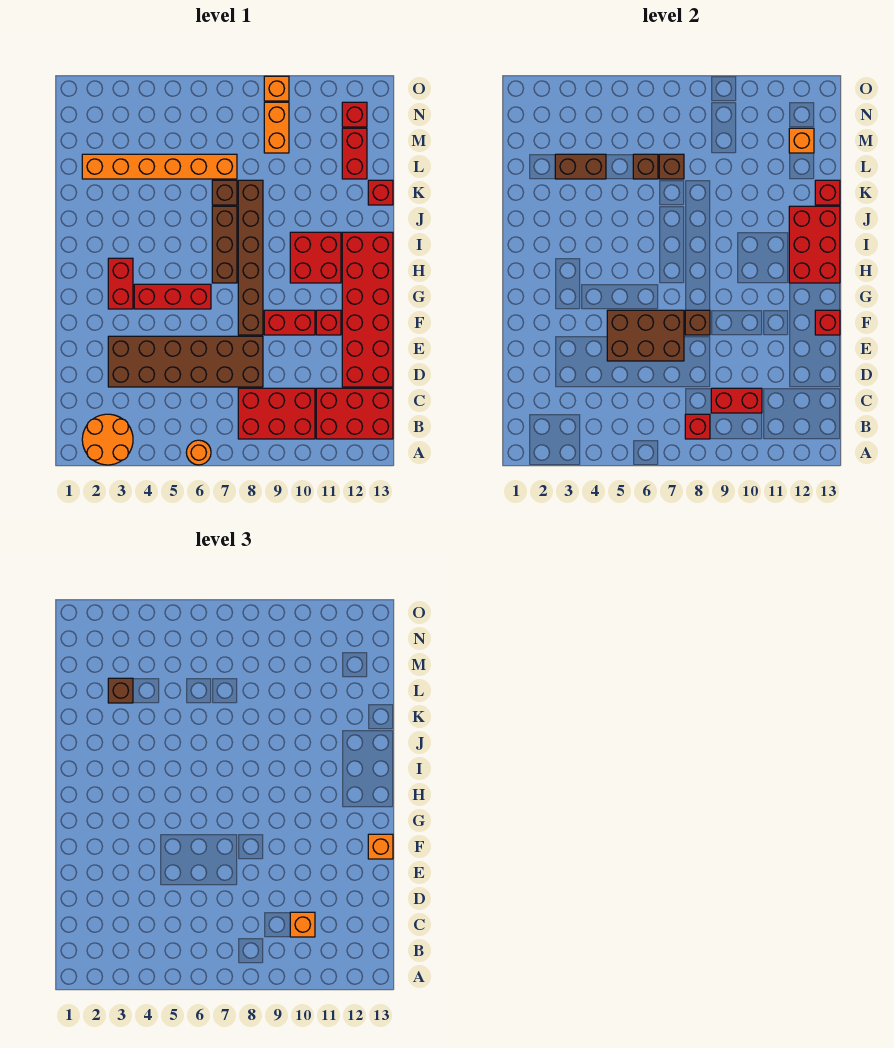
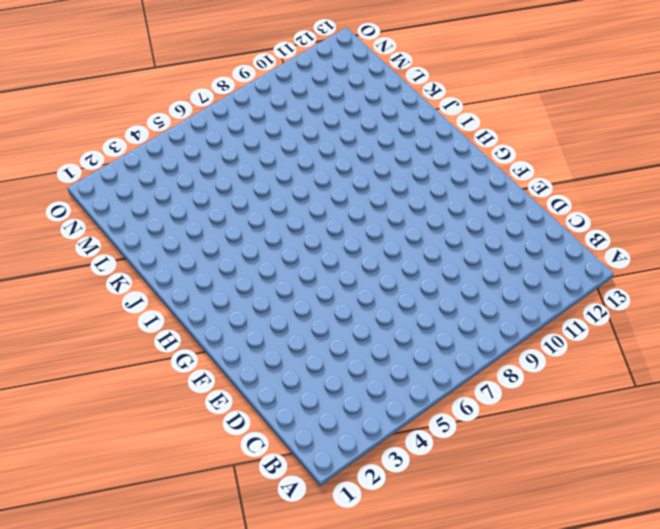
none -> orange 2x2 round brick [82,414,133,465]
none -> orange 1x1 round brick [186,440,211,465]
none -> red 2x3 brick [238,388,315,439]
none -> red 2x3 brick [316,388,393,439]

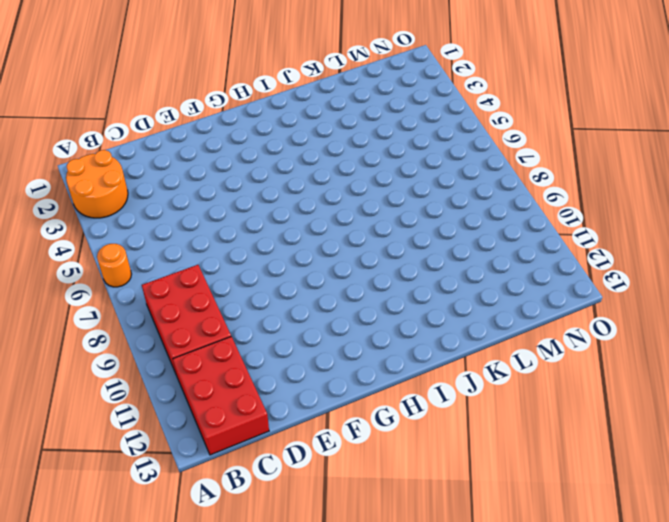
none -> brown 2x6 brick [108,336,263,387]
none -> red 2x6 brick [342,232,393,387]
none -> brown 1x6 brick [238,180,263,335]
none -> red 1x2 brick [264,310,315,335]

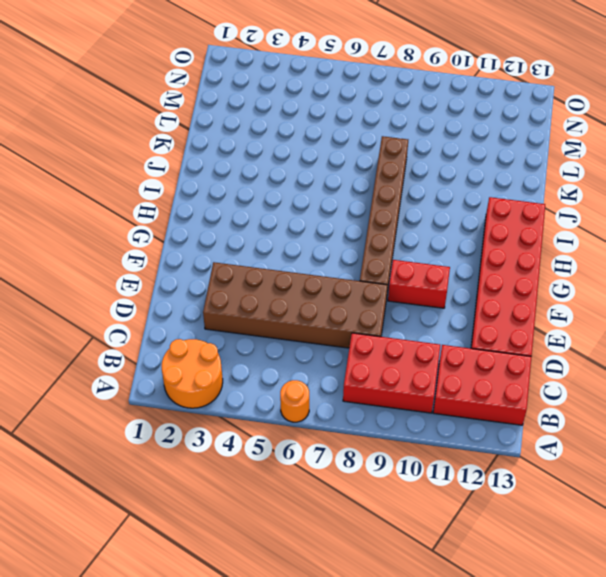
none -> red 1x1 brick [316,310,341,335]
none -> red 1x2 brick [108,258,133,309]
none -> red 1x3 brick [134,284,211,309]
none -> brown 1x3 brick [212,206,237,283]

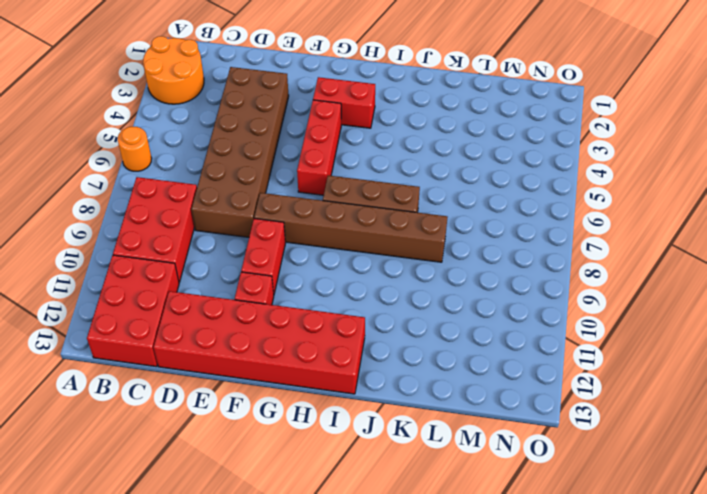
none -> red 2x2 brick [290,232,341,283]
none -> brown 1x1 brick [212,180,237,205]
none -> red 1x1 brick [368,180,393,205]
none -> orange 1x6 brick [82,154,237,179]

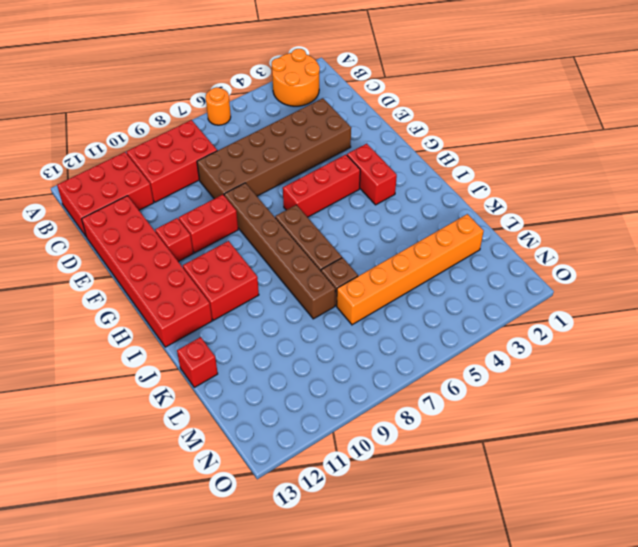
none -> red 1x2 brick [342,128,367,179]
none -> orange 1x2 brick [264,102,289,153]
none -> red 1x1 brick [342,102,367,127]
none -> orange 1x1 brick [264,76,289,101]

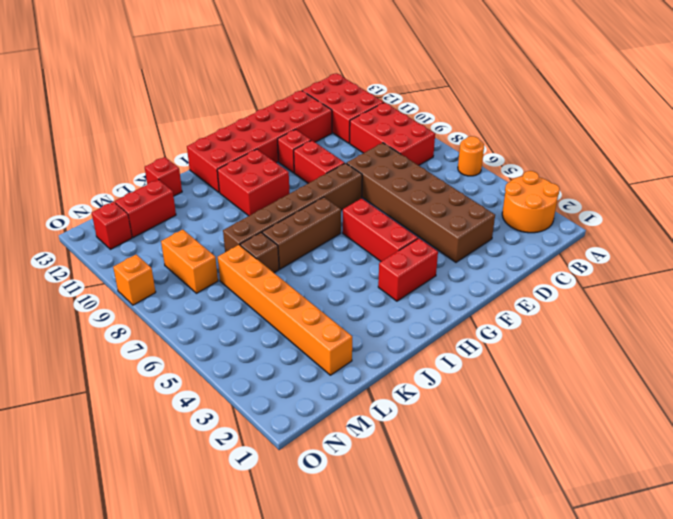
orange 1x2 brick [161,230,218,293] -> orange 1x2 brick turned to [264,102,289,153]
none -> red 1x1 brick [685,414,710,439]
none -> red 1x2 brick [711,388,762,413]
none -> brown 2x3 brick [607,310,684,361]
none -> brown 1x1 brick [685,310,710,335]

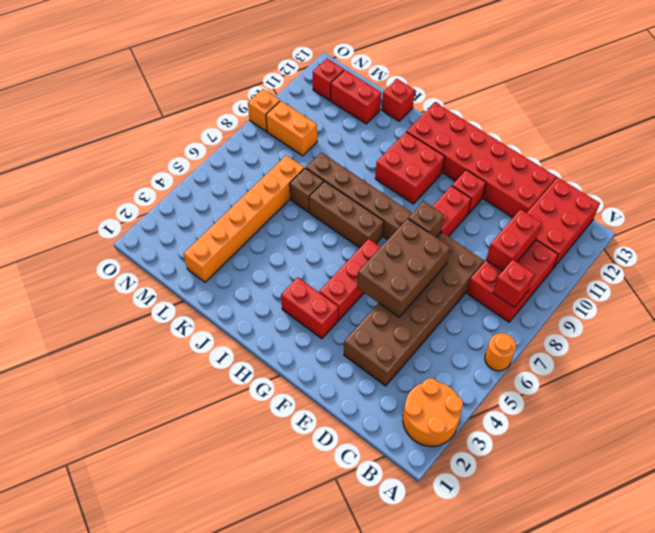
none -> red 1x1 brick [815,310,840,335]
none -> red 2x3 brick [789,206,840,283]
none -> red 1x1 brick [815,180,840,205]
none -> brown 1x2 brick [555,154,606,179]

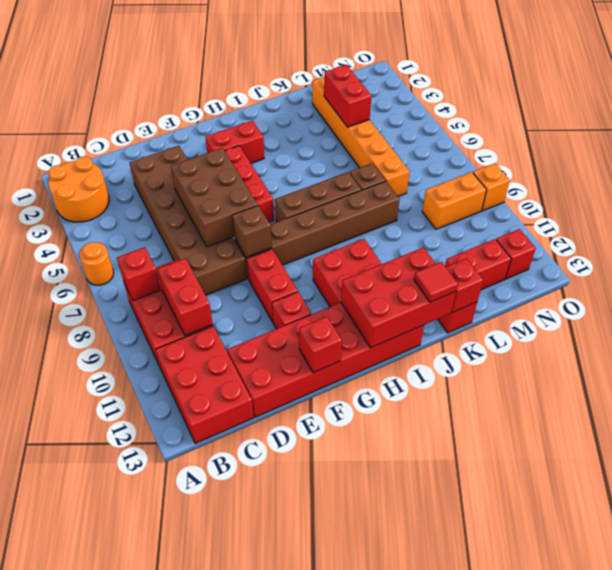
red 1x1 tile [414,262,458,302] -> none
red 1x2 brick [324,65,371,127] -> brown 1x2 brick [555,154,606,179]
none -> brown 1x1 brick [633,154,658,179]
none -> brown 1x1 brick [659,154,684,179]
none -> orange 1x1 brick [789,128,814,153]
none -> orange 1x1 brick [290,912,315,937]

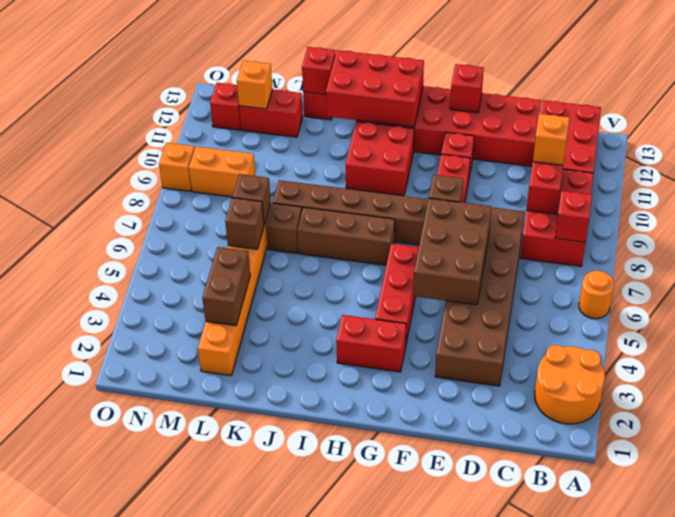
none -> orange 1x1 brick [368,834,393,859]
none -> brown 1x1 brick [108,678,133,703]

